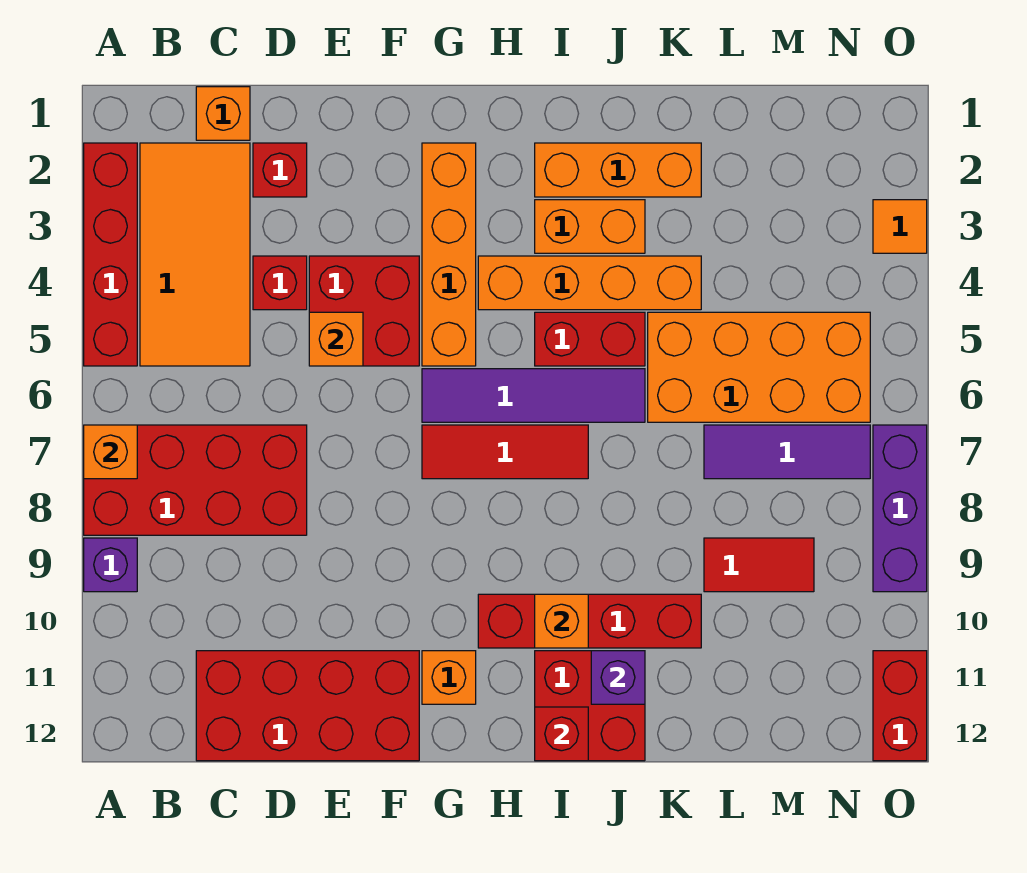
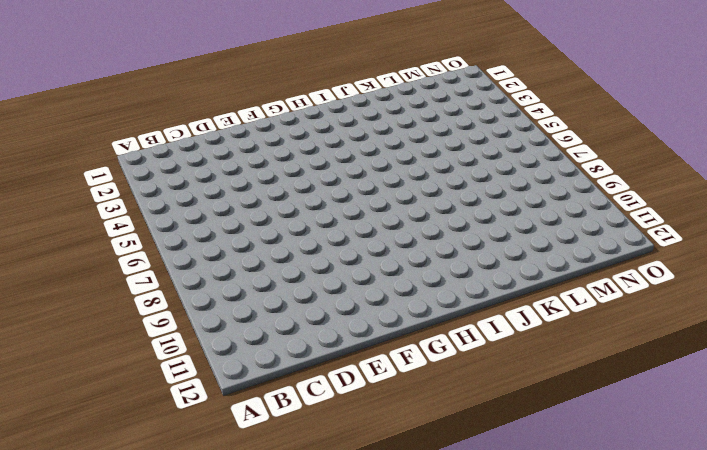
none -> red 1x4 brick [84,143,137,366]
none -> red 2x4 brick [84,425,307,535]
none -> purple 1x1 brick [84,538,137,592]
none -> orange 2x4 tile [140,143,250,366]

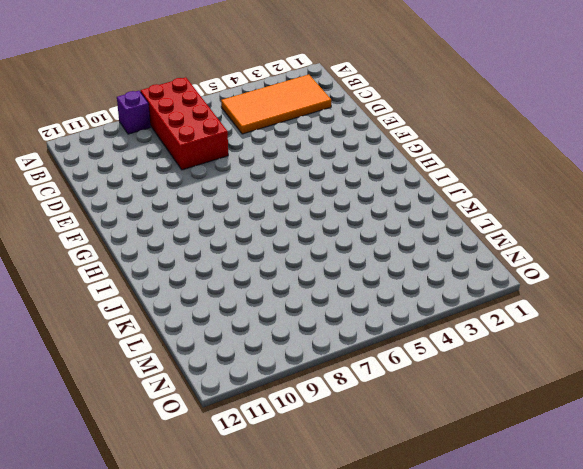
none -> red 1x4 brick [84,143,137,366]
none -> orange 1x1 brick [196,87,250,140]
none -> red 2x4 brick [196,651,419,761]
none -> red 1x1 brick [253,143,307,197]

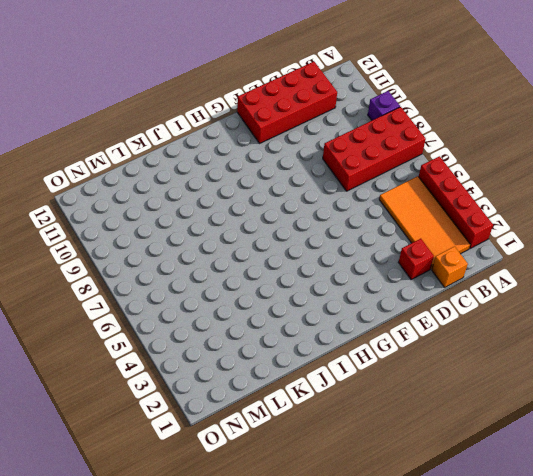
none -> red 1x1 brick [253,256,307,310]
none -> red 2x2 brick [309,256,419,366]
none -> orange 1x4 brick [422,143,476,366]
none -> purple 1x4 tile [422,369,645,422]

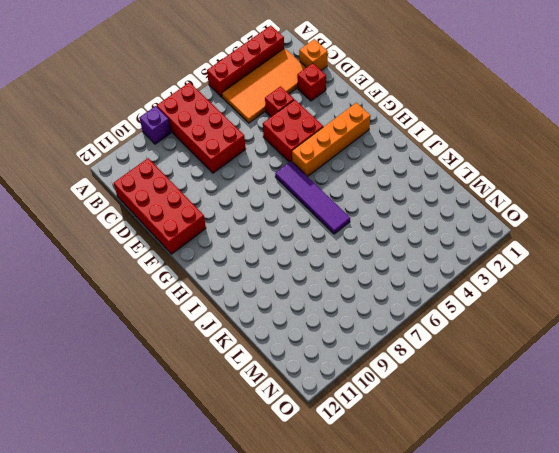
none -> red 1x3 tile [422,425,588,479]
none -> orange 1x1 brick [422,651,476,704]
none -> orange 1x4 brick [478,256,701,310]
none -> red 1x4 brick [478,594,701,648]

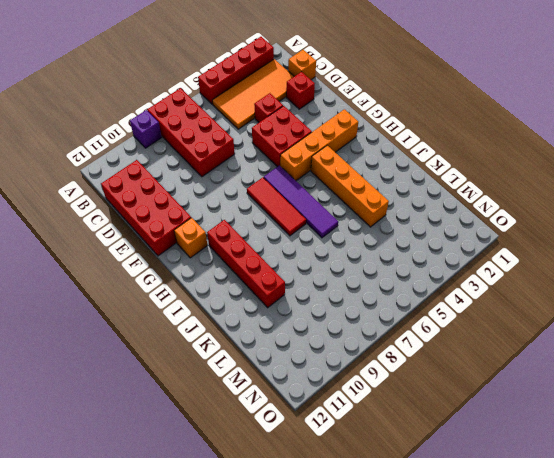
none -> orange 1x3 brick [535,143,701,197]
none -> orange 1x2 brick [535,200,645,253]
none -> red 1x2 brick [535,312,645,366]
none -> red 2x2 brick [535,651,645,761]

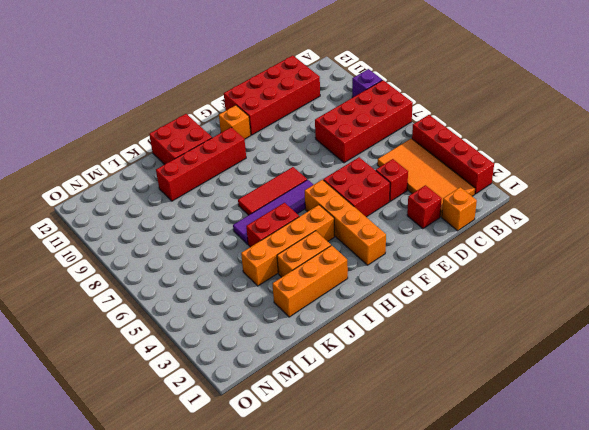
none -> orange 2x4 brick [648,312,870,422]
none -> purple 1x3 tile [704,425,870,479]
none -> red 1x2 tile [704,538,814,592]
none -> orange 1x1 tile [873,200,927,253]

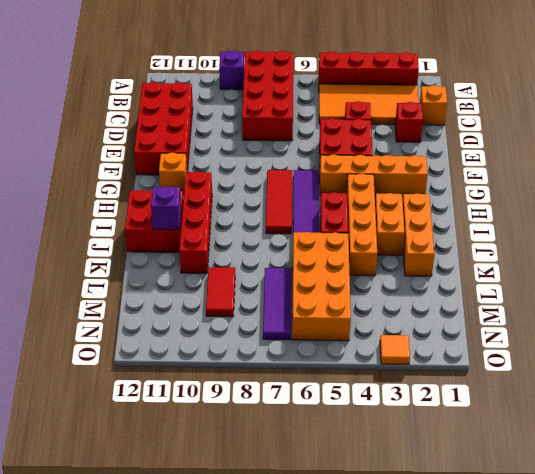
none -> purple 1x3 brick [873,425,927,592]
none -> red 1x2 brick [873,651,927,761]
none -> orange 1x1 brick [84,425,137,479]
none -> orange 1x1 brick [309,312,363,366]

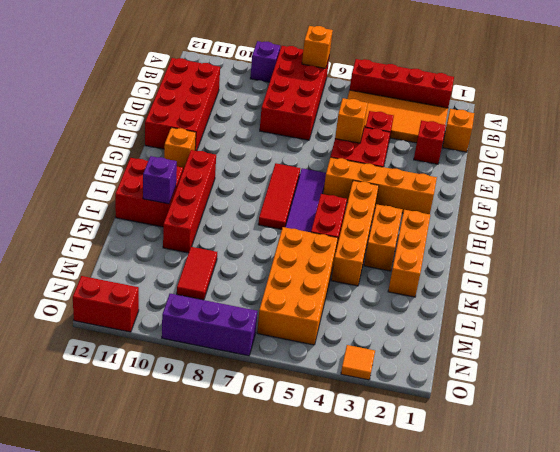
none -> purple 1x3 tile [704,425,870,479]
none -> orange 1x1 brick [535,594,588,648]
none -> red 1x1 brick [535,707,588,761]

